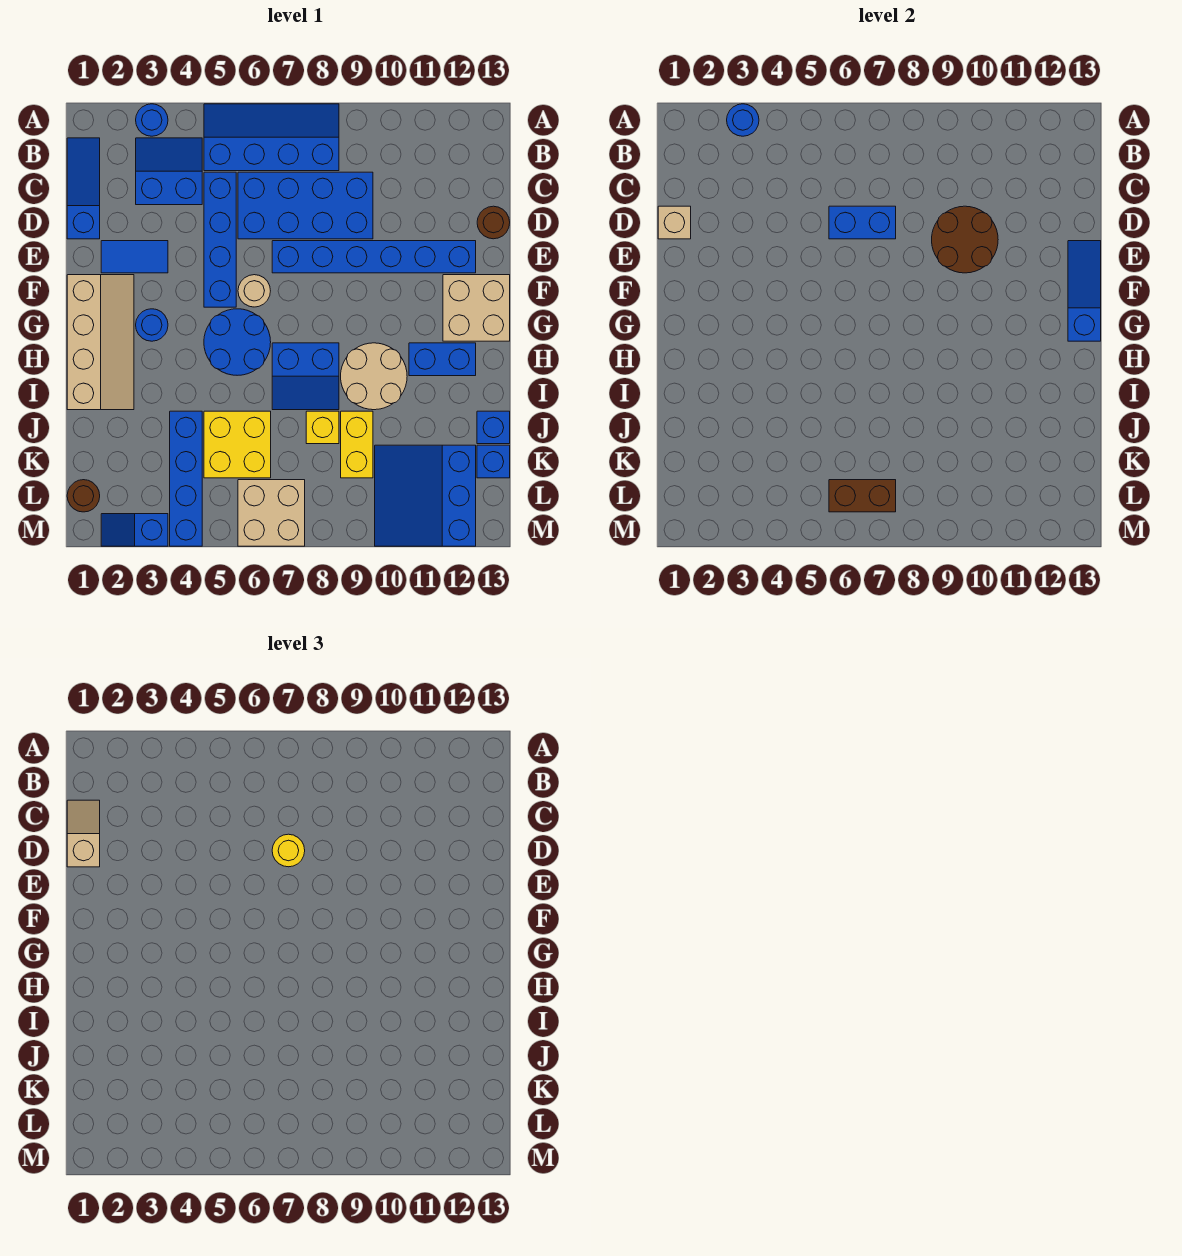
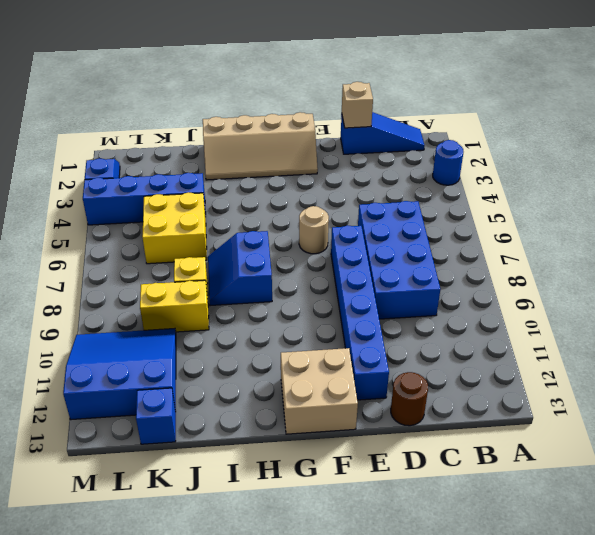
none -> blue 2x4 slope [204,104,339,171]
none -> blue 2x2 slope [136,138,202,205]
none -> blue 1x4 brick [204,172,236,307]
none -> blue 1x2 tile [101,241,168,273]

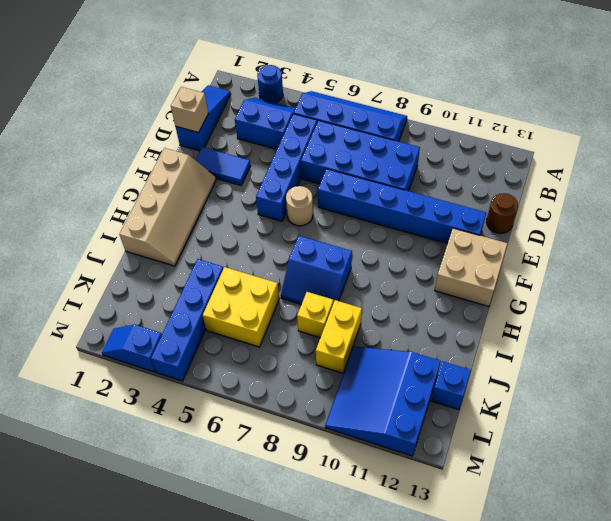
none -> blue 1x1 round brick [136,309,168,341]
none -> blue 2x2 round brick [204,309,271,375]
none -> tan 2x2 round brick [341,343,407,410]
none -> blue 1x2 brick [409,343,476,376]

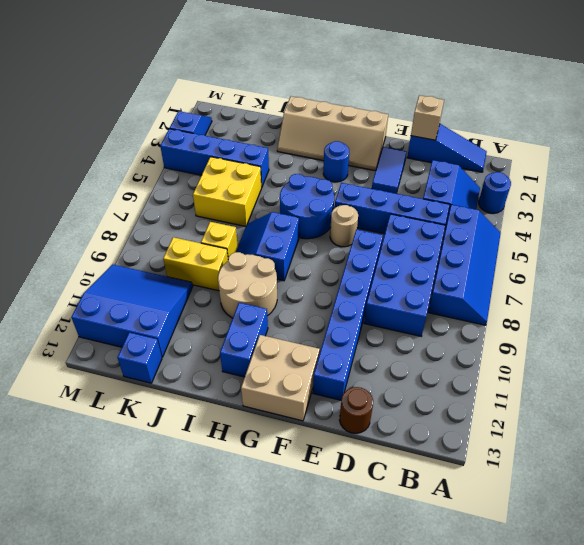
none -> blue 1x1 brick [477,411,510,444]
none -> brown 1x1 round brick [67,480,100,512]
none -> tan 2x2 brick [238,480,305,546]
none -> blue 1x1 round brick [727,104,759,136]

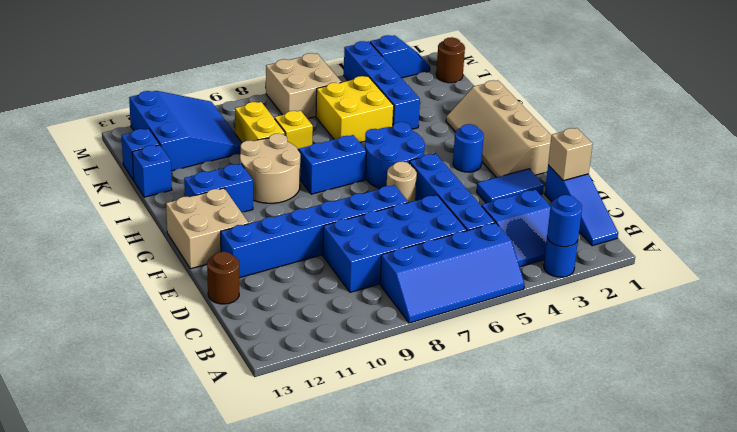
none -> blue 1x2 brick [829,206,896,239]
none -> brown 2x2 round brick [932,206,998,273]
none -> blue 1x3 slope [1068,241,1101,341]
none -> brown 1x2 brick [829,480,896,512]

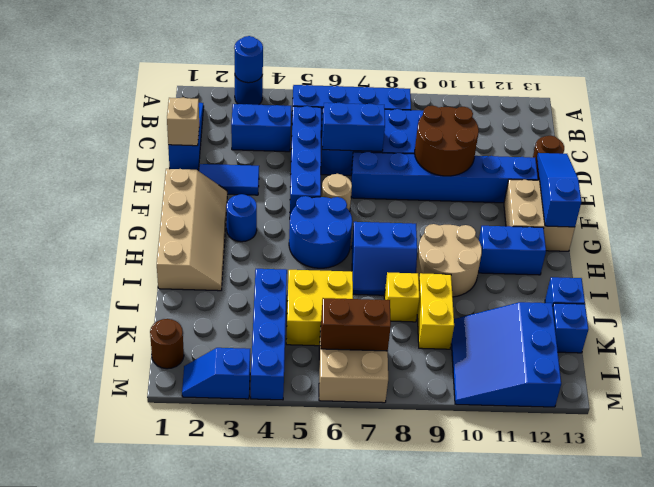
none -> tan 1x2 slope [67,800,100,867]
none -> yellow 1x1 round brick [272,834,305,867]

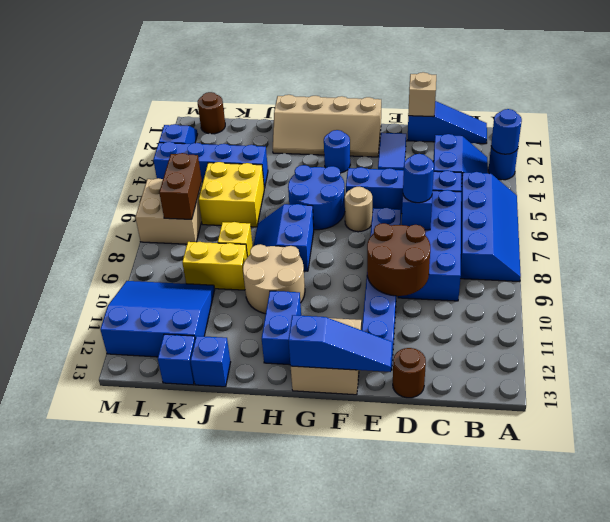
blue 1x1 round brick [403,154,434,203] -> yellow 1x1 round brick [272,834,305,867]
none -> tan 1x2 slope [67,800,100,867]

